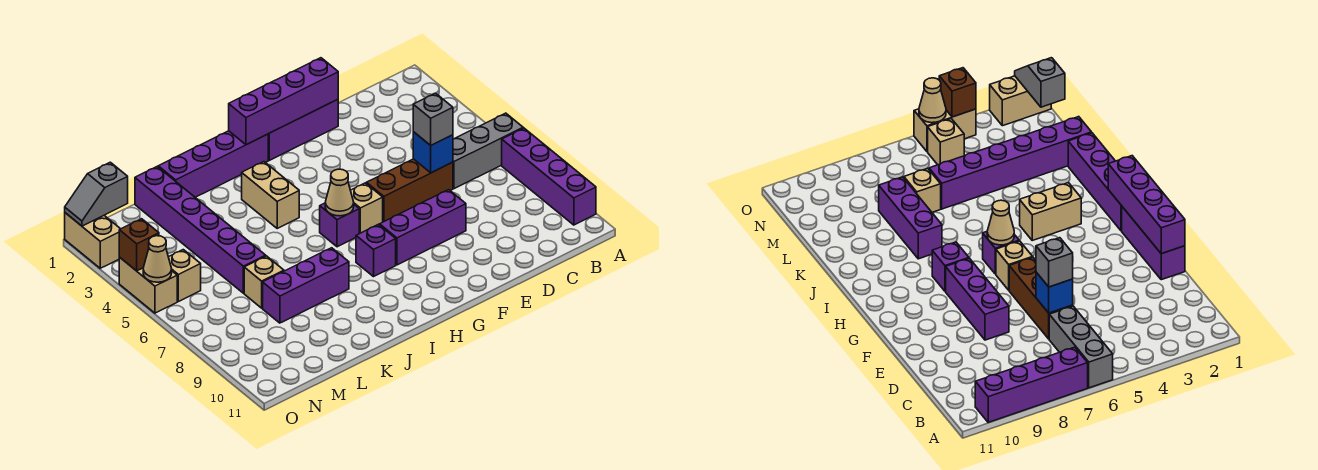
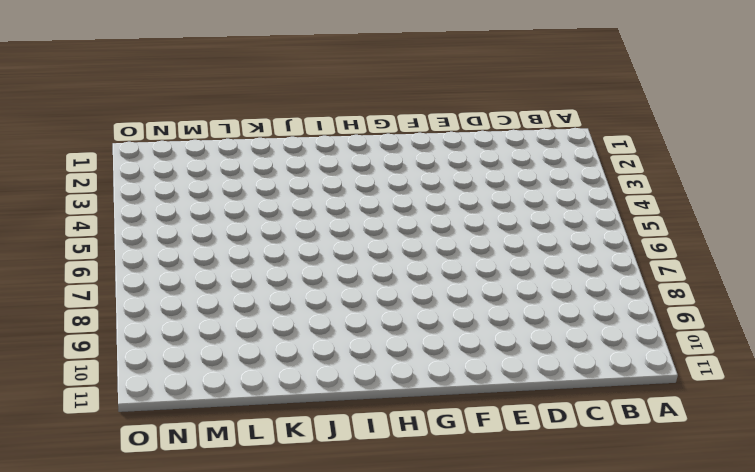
none -> grey 1x3 brick [453,113,523,189]
none -> purple 1x4 brick [502,128,596,225]
none -> brown 1x3 brick [367,159,453,222]

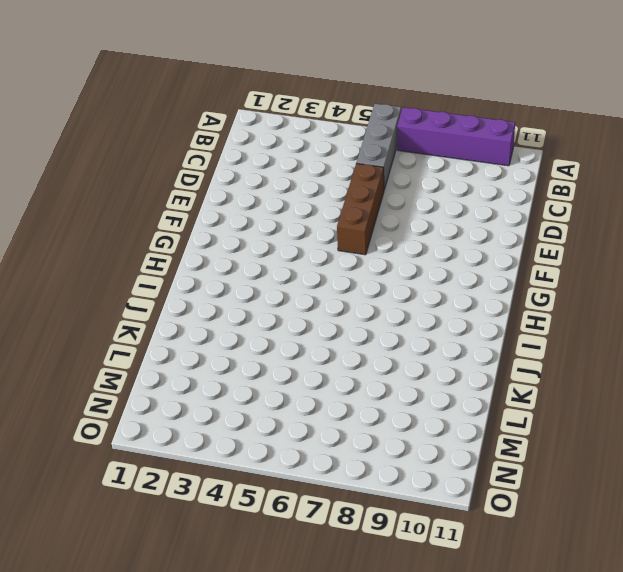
none -> purple 1x3 brick [268,99,338,160]
none -> purple 1x3 brick [380,190,466,265]
none -> tan 1x1 brick [350,183,383,234]

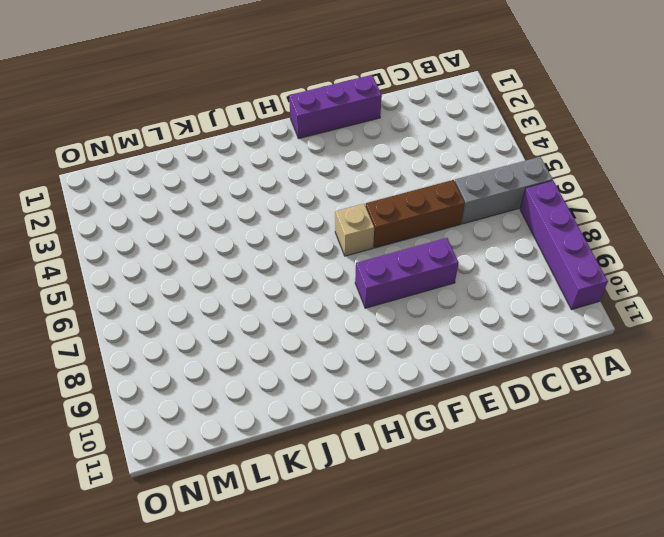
none -> purple 1x4 brick [158,131,268,197]
none -> purple 1x1 brick [320,203,359,247]
none -> purple 1x1 brick [356,224,396,277]

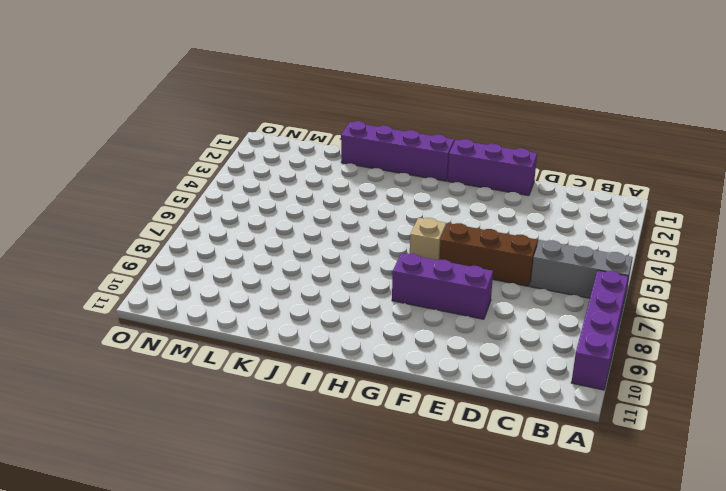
none -> purple 1x1 brick [320,203,359,247]
none -> purple 1x1 brick [356,224,396,277]
none -> tan 1x2 brick [242,162,299,228]

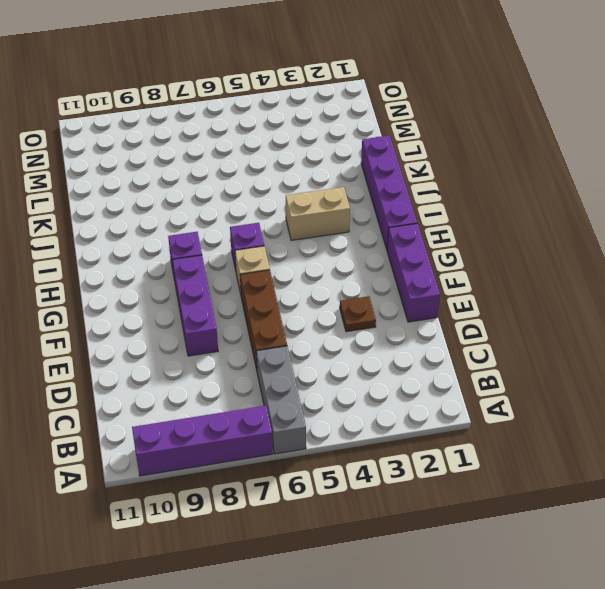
brown 1x1 plate [340,296,376,332] -> none
none -> purple 1x3 brick [263,248,349,323]
none -> purple 1x6 brick [135,167,266,293]
none -> tan 1x1 brick [244,256,284,308]

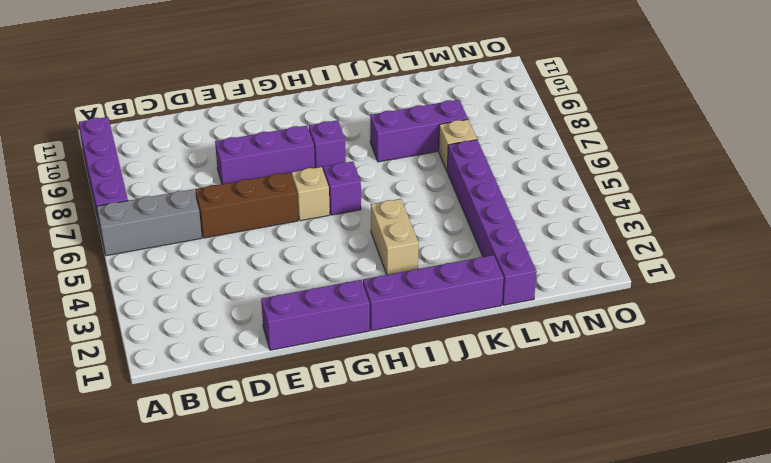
none -> tan 1x1 brick [169,250,201,302]
none -> tan 1x2 brick [65,213,120,268]
none -> tan 1x2 brick [119,257,177,313]

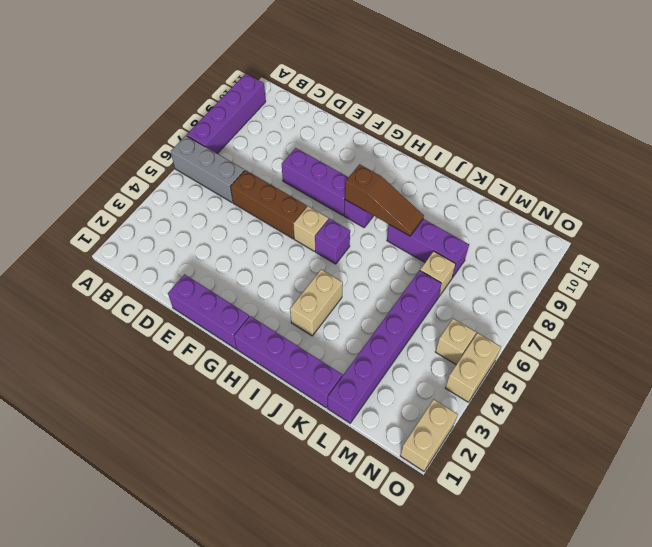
brown 1x3 slope [345,164,424,236] -> none
none -> blue 1x1 brick [413,132,453,173]
none -> purple 1x4 brick [229,58,338,145]
none -> tan 1x1 cone [325,169,354,216]

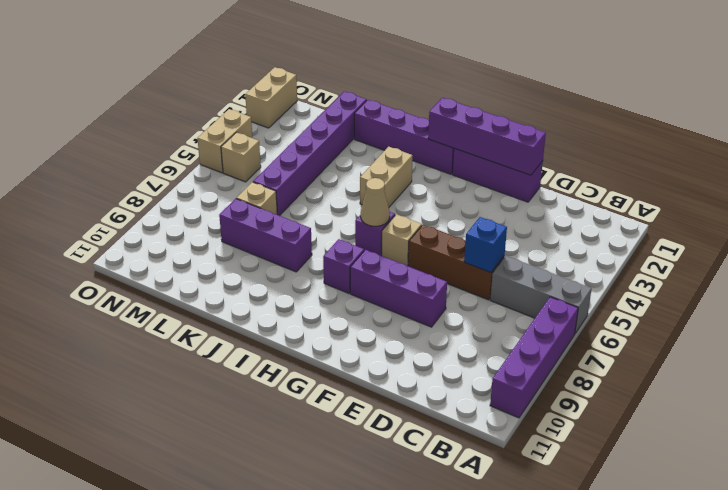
none -> grey 1x2 slope [65,162,128,226]
none -> brown 1x1 brick [119,219,159,271]
none -> tan 1x1 cone [143,236,172,282]

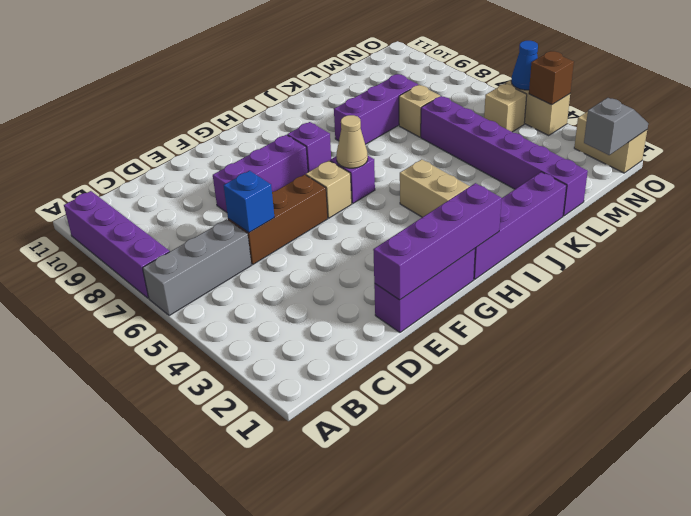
blue 1x1 cone [511,41,538,90] -> tan 1x1 cone [143,236,172,282]
none -> grey 1x1 brick [413,93,453,145]

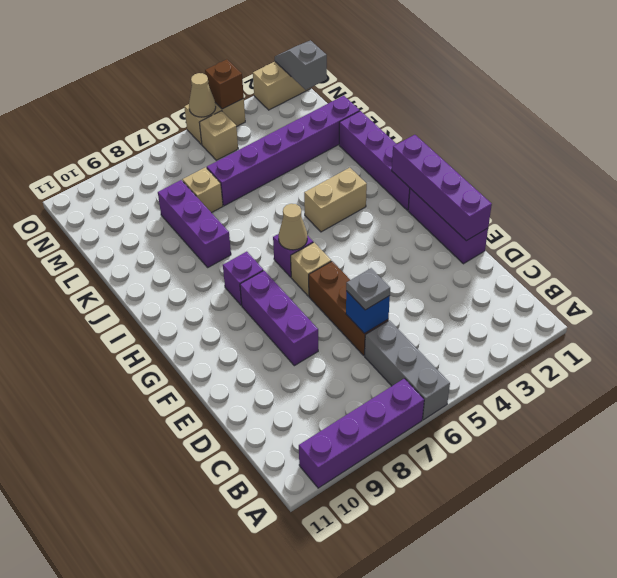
grey 1x1 plate [346,268,390,310] -> grey 1x1 brick [413,93,453,145]

